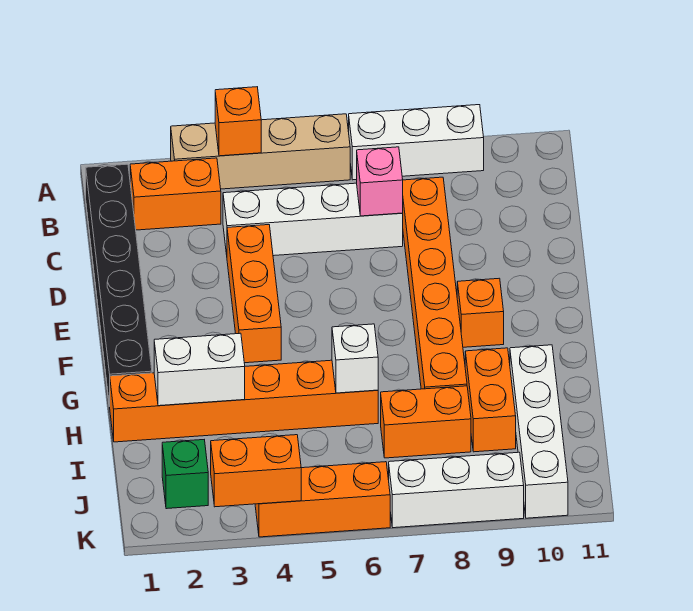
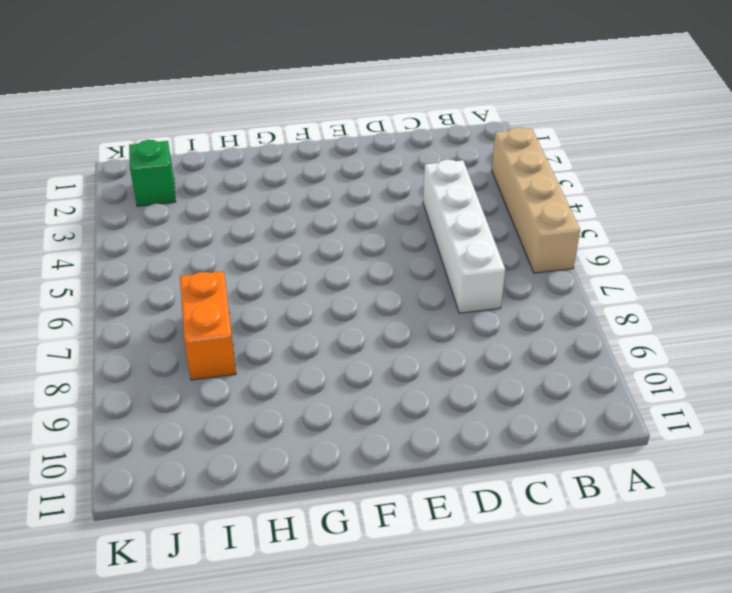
none -> white 1x3 brick [349,105,484,180]
none -> black 1x6 brick [86,164,152,406]
none -> orange 1x2 brick [130,158,221,230]

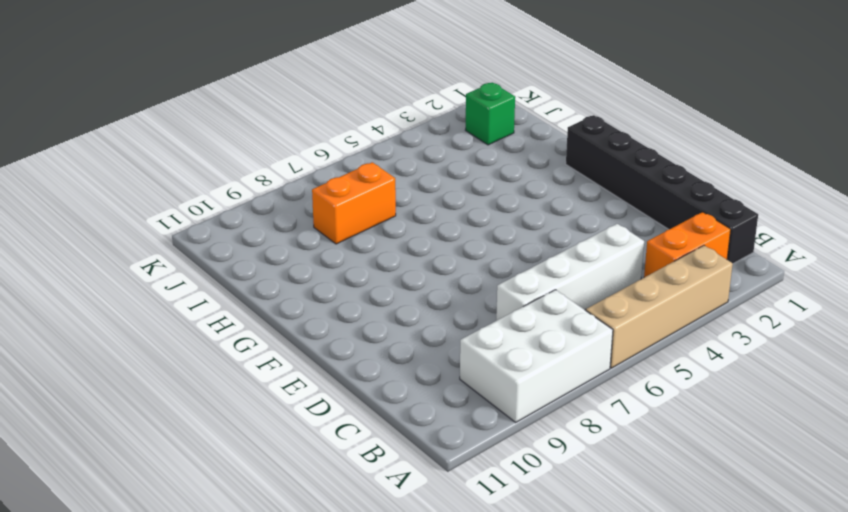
white 2x3 brick [460,290,613,422] -> white 1x3 brick [349,105,484,180]
none -> orange 1x6 brick [403,177,467,389]
none -> orange 1x3 brick [227,225,281,363]
none -> orange 1x1 brick [457,278,504,347]

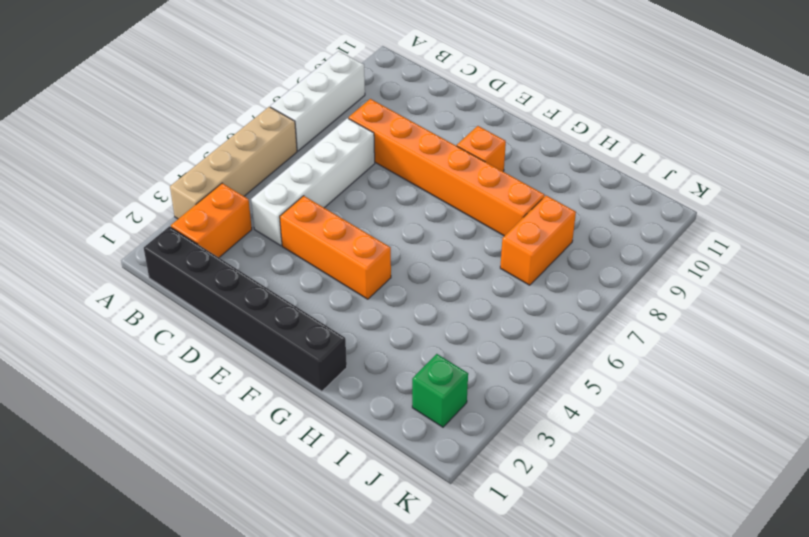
none -> orange 1x6 brick [110,360,378,442]
none -> orange 1x2 brick [465,348,516,452]
none -> white 1x4 brick [510,345,568,518]

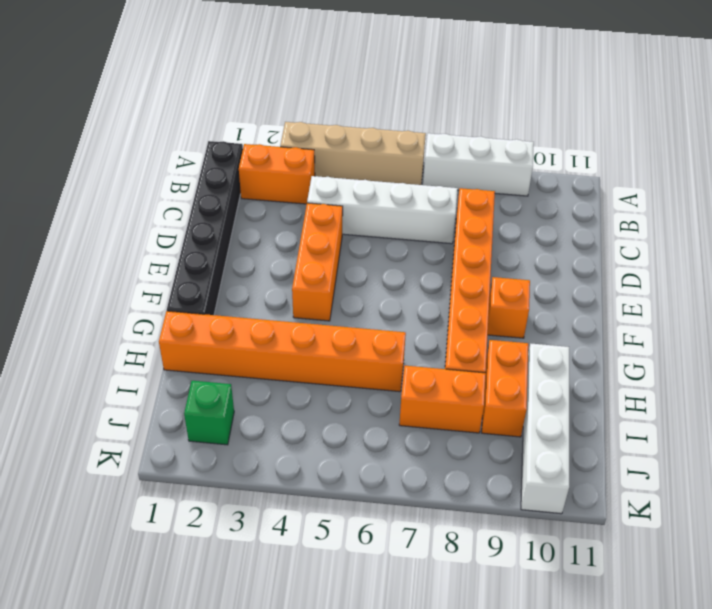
none -> orange 1x3 brick [255,462,390,537]
none -> white 1x3 brick [389,452,524,528]
none -> orange 1x1 brick [215,87,261,156]

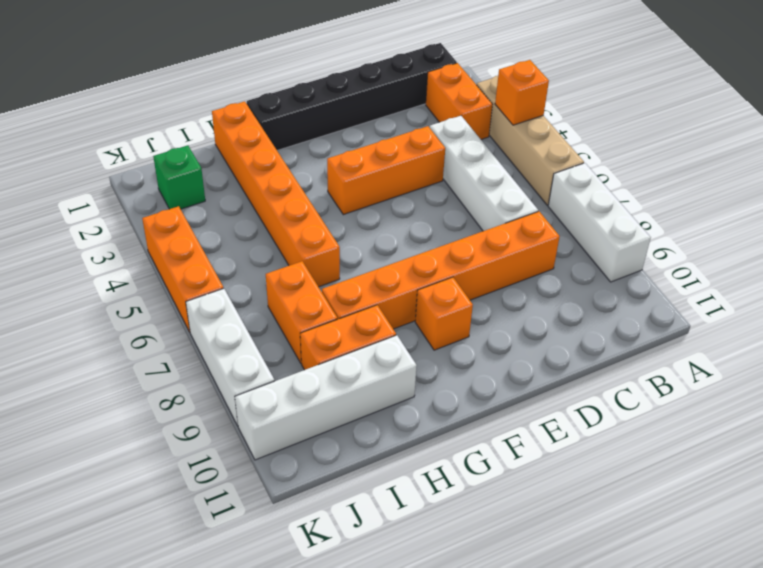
none -> pink 1x1 brick [357,147,403,216]
none -> white 1x2 brick [154,333,245,406]
none -> white 1x1 brick [332,324,378,393]

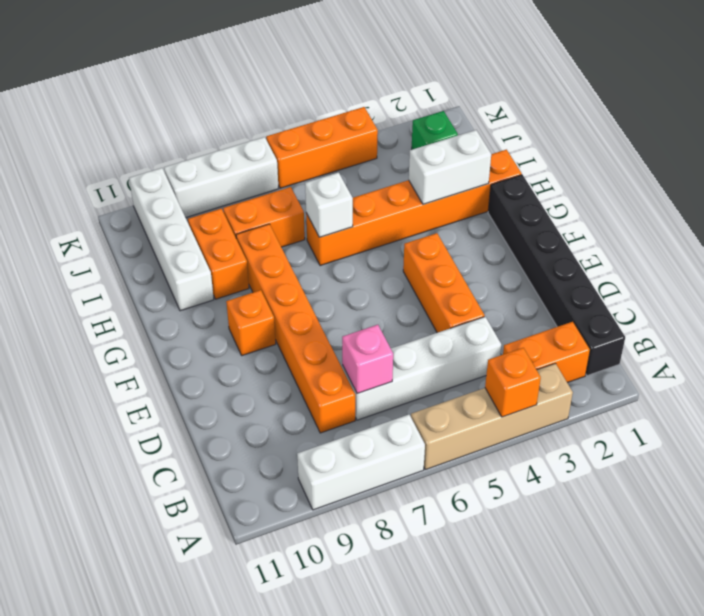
none -> orange 1x2 brick [211,435,301,507]

